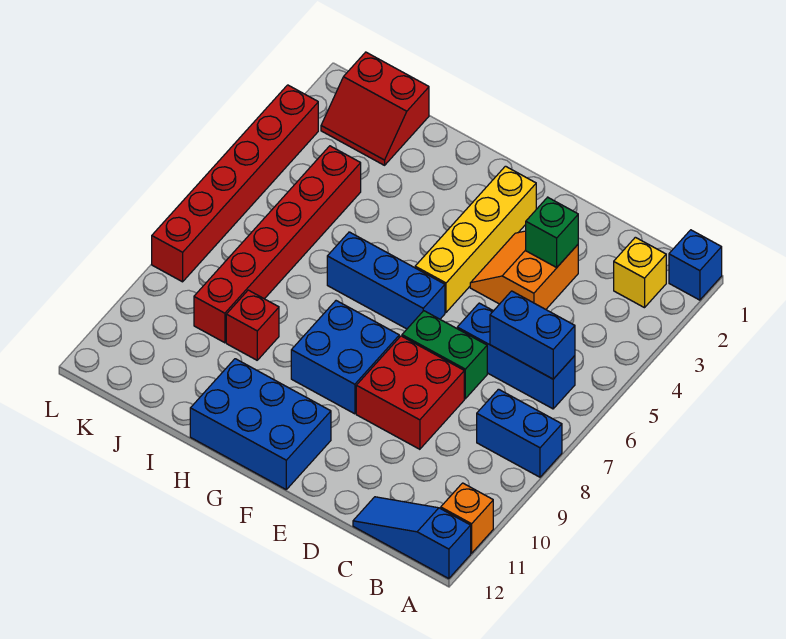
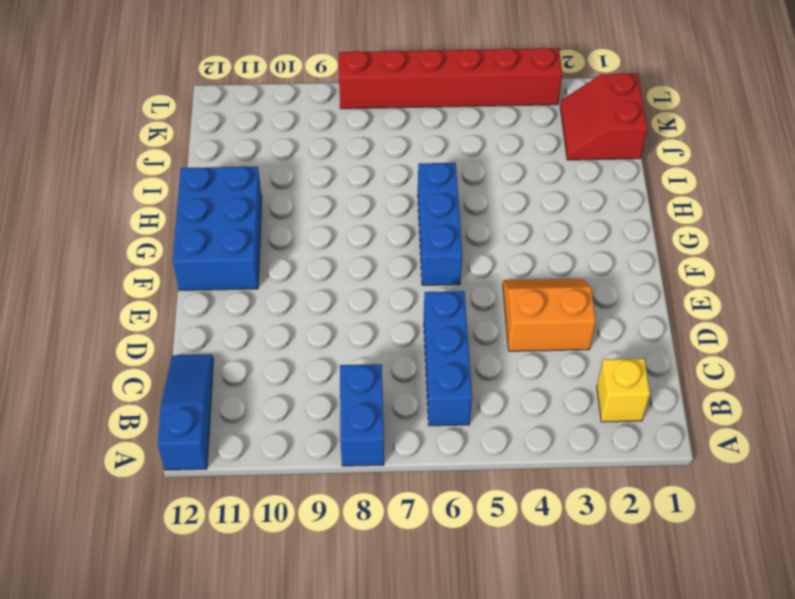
none -> blue 1x1 brick [669,230,722,300]
none -> orange 1x1 brick [441,483,493,553]
none -> green 1x2 brick [402,311,487,399]

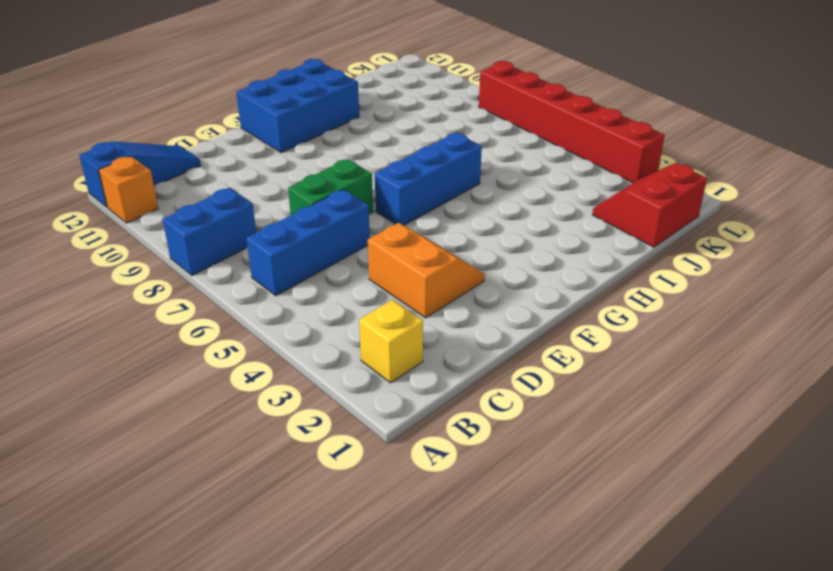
none -> blue 1x1 brick [669,230,722,300]
none -> red 2x2 brick [356,336,464,449]
none -> yellow 1x4 brick [415,166,536,312]

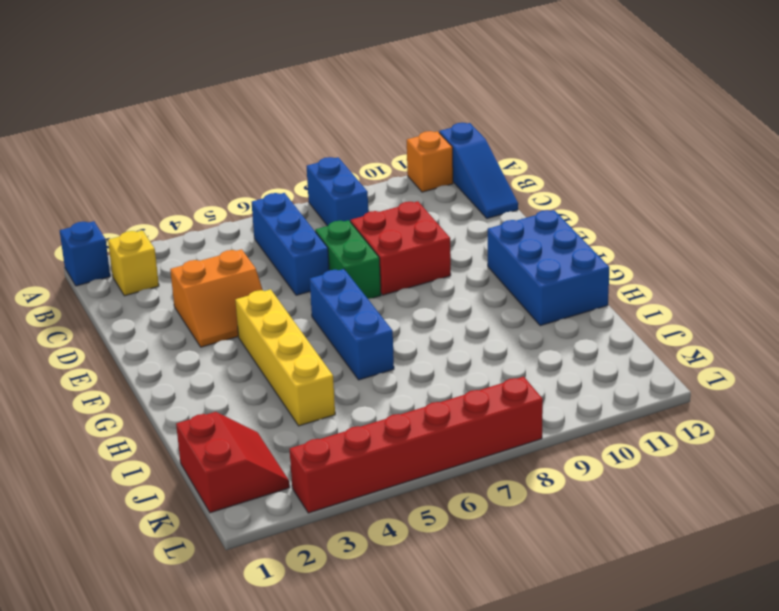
yellow 1x4 brick [235,289,335,426] -> yellow 1x4 brick turned to [415,166,536,312]
none -> blue 2x2 brick [291,301,399,414]
none -> red 1x1 brick [226,290,279,360]
none -> red 1x6 brick [194,146,361,343]

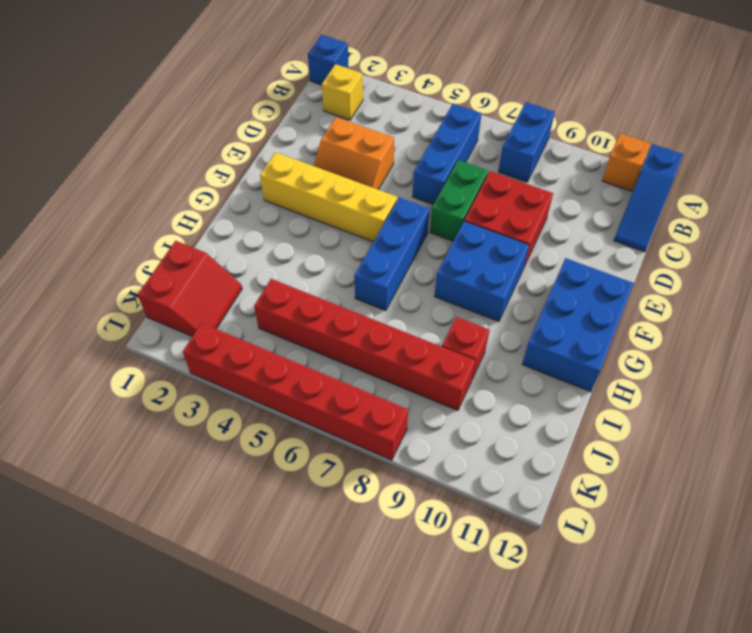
none -> blue 1x2 brick [490,291,575,379]
none -> green 1x1 brick [526,197,578,267]

